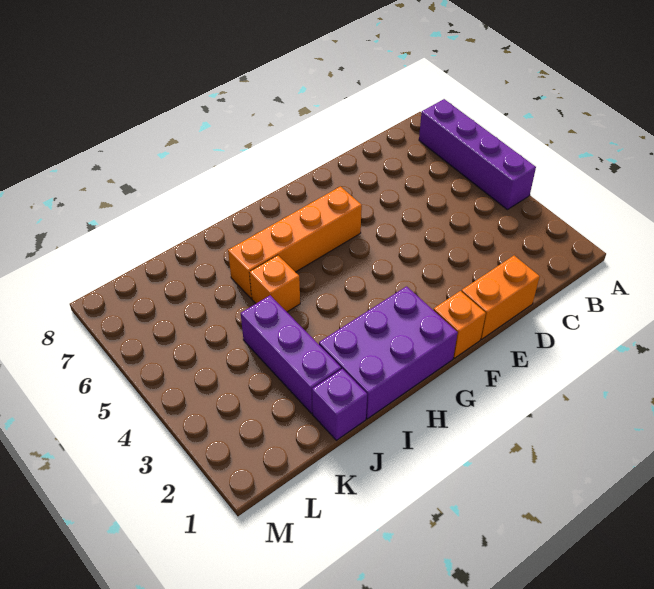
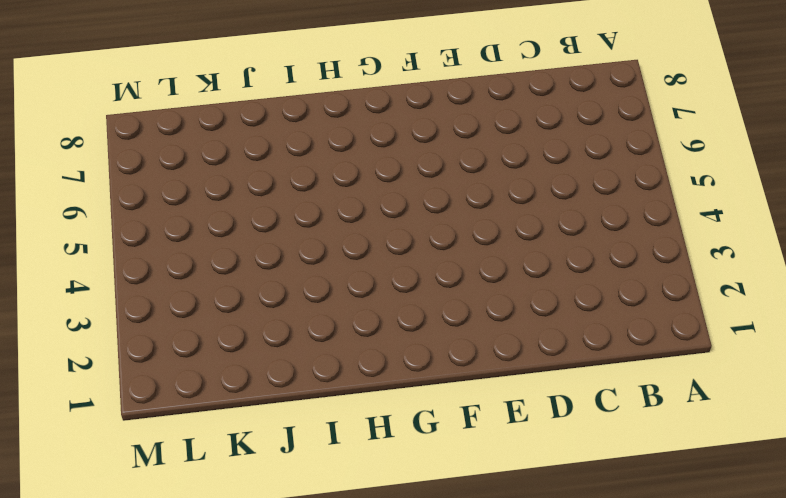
none -> purple 1x4 brick [419,99,536,210]
none -> orange 1x2 brick [461,256,540,339]

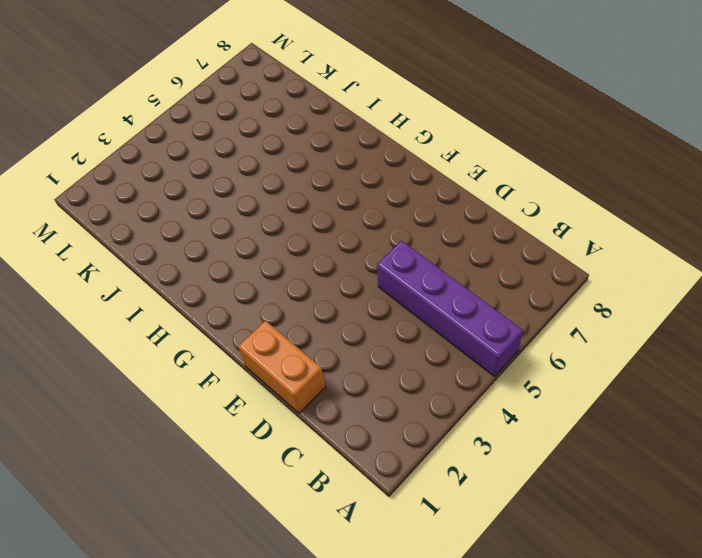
purple 1x4 brick [377,241,523,376] -> purple 1x4 brick turned to [419,99,536,210]
none -> orange 1x1 brick [434,291,486,358]
none -> orange 1x4 brick [228,187,362,298]

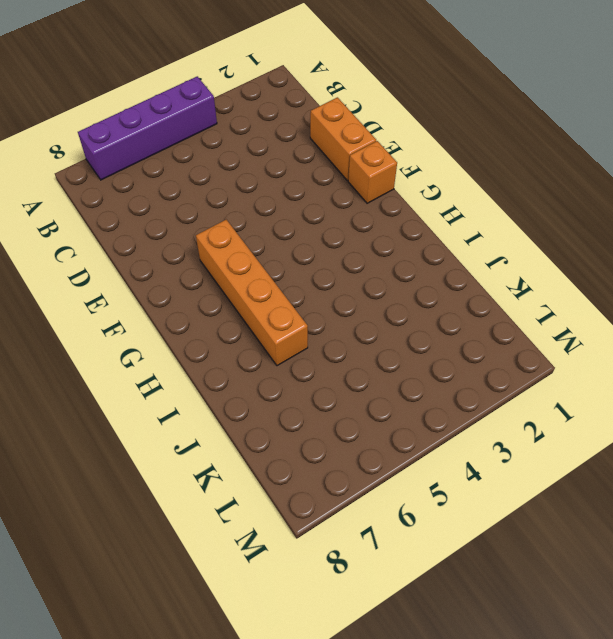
none -> purple 2x3 brick [319,286,458,419]
none -> orange 1x1 brick [249,255,300,312]

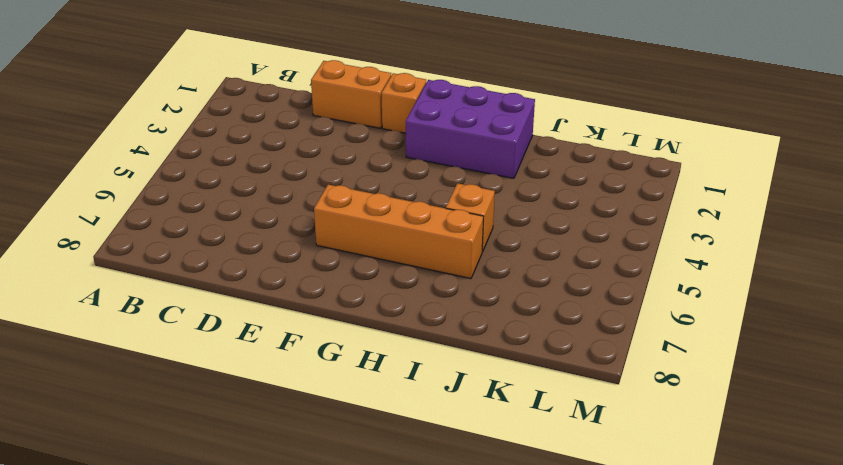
none -> purple 1x4 brick [419,99,536,210]
none -> purple 1x1 brick [312,369,367,440]

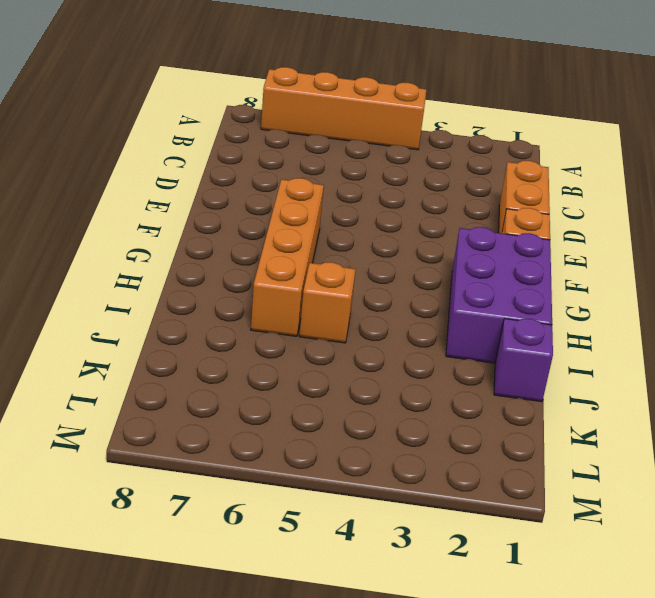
orange 1x4 brick [261,67,426,150] -> purple 1x4 brick [419,99,536,210]
none -> purple 1x3 brick [241,295,341,414]

